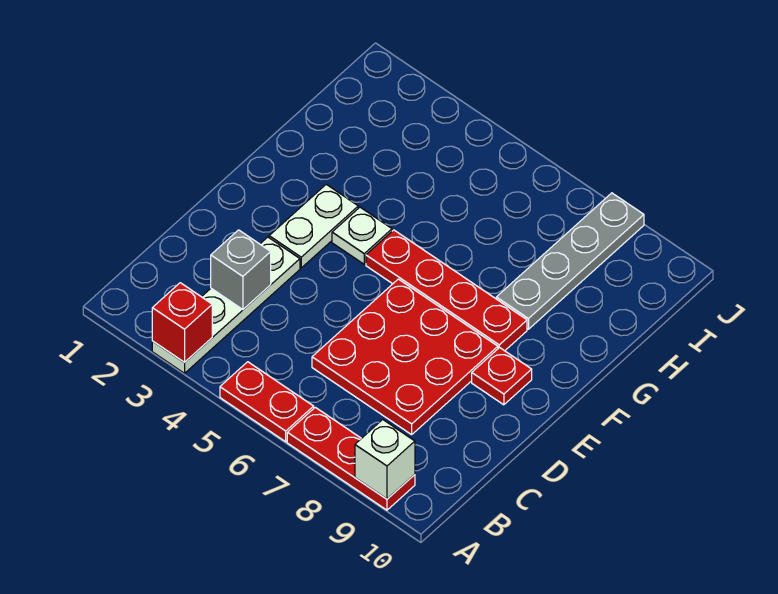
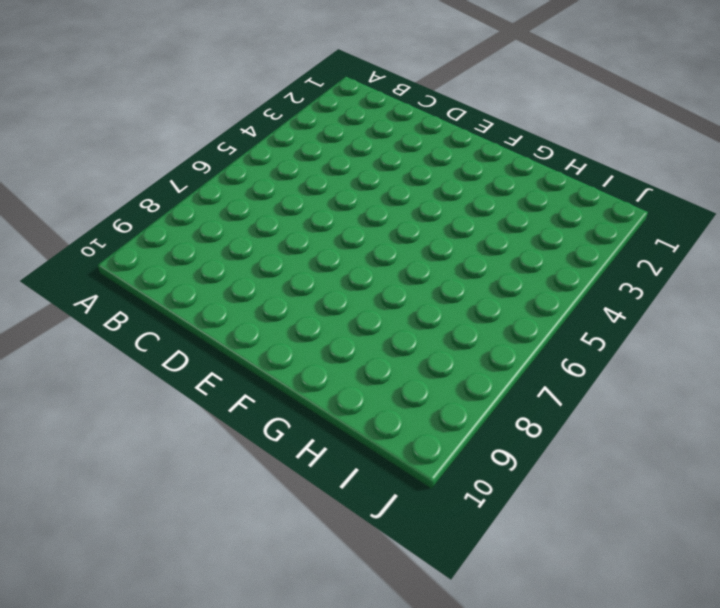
none -> white 1x4 plate [152,237,300,373]
none -> red 1x2 plate [220,362,314,442]
none -> red 1x3 plate [287,407,415,510]

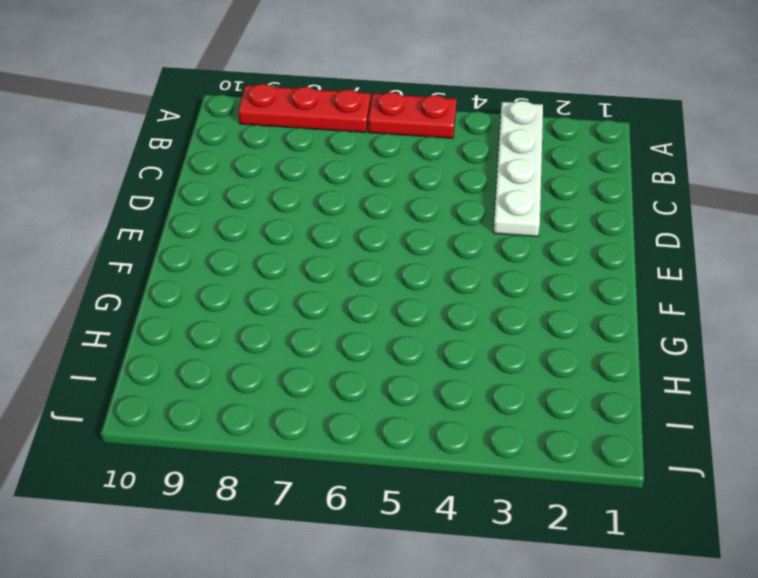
none -> red 3x3 plate [312,279,498,435]
none -> white 1x2 plate [269,184,358,268]
none -> red 1x1 plate [472,347,532,405]

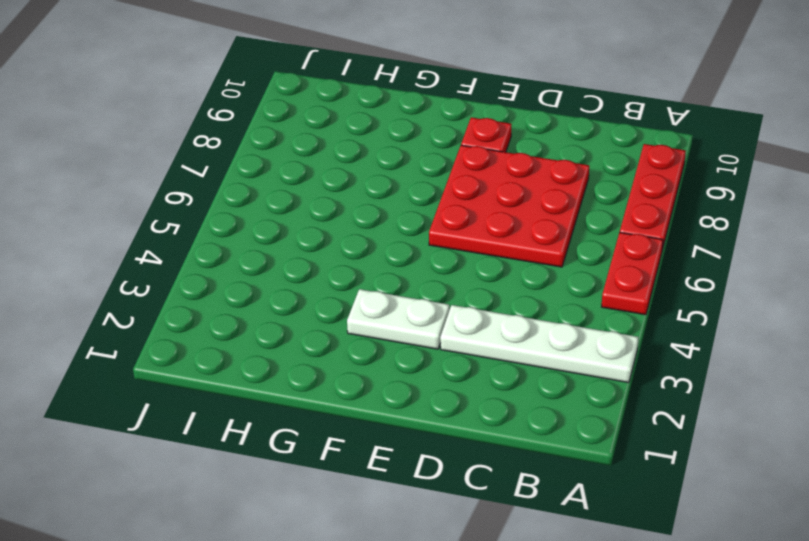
none -> white 1x1 plate [332,207,392,264]
none -> red 1x4 plate [366,230,527,351]
none -> grey 1x4 plate [496,193,644,329]

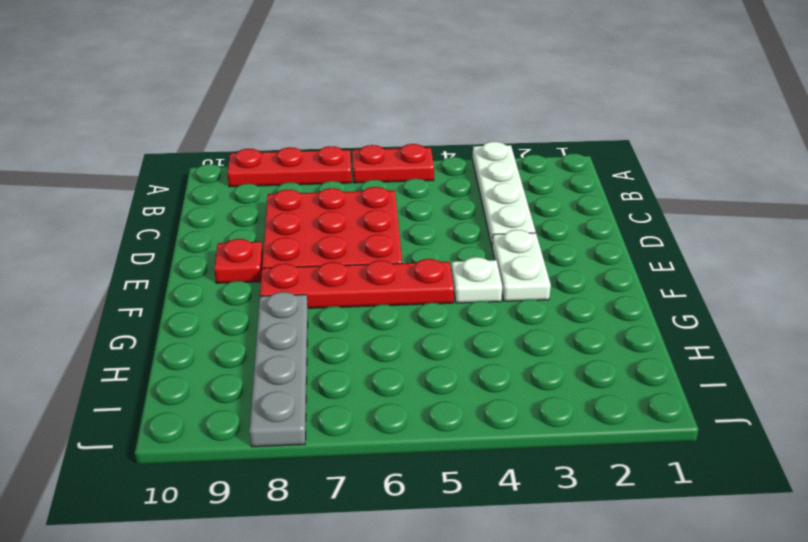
none -> red 1x1 brick [152,283,212,362]
none -> white 1x1 brick [355,420,415,499]
none -> grey 1x1 brick [211,230,271,309]

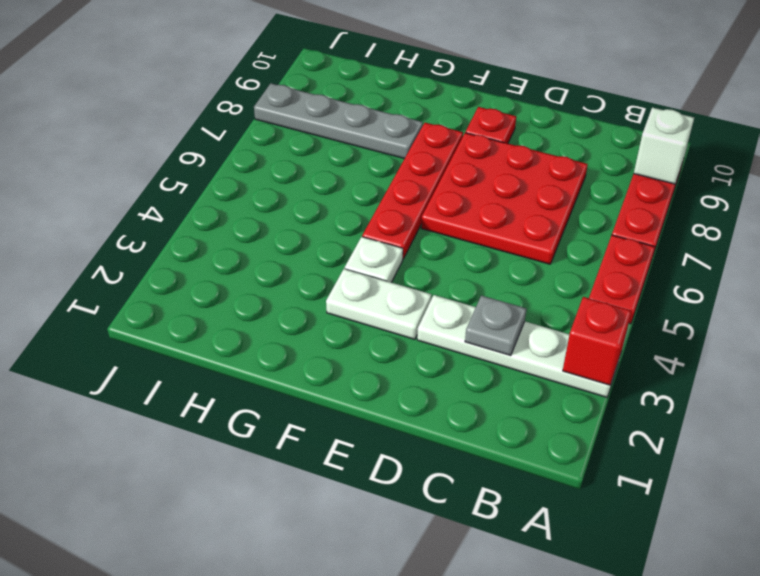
grey 1x1 plate [465,296,526,356] -> grey 1x1 brick [211,230,271,309]

